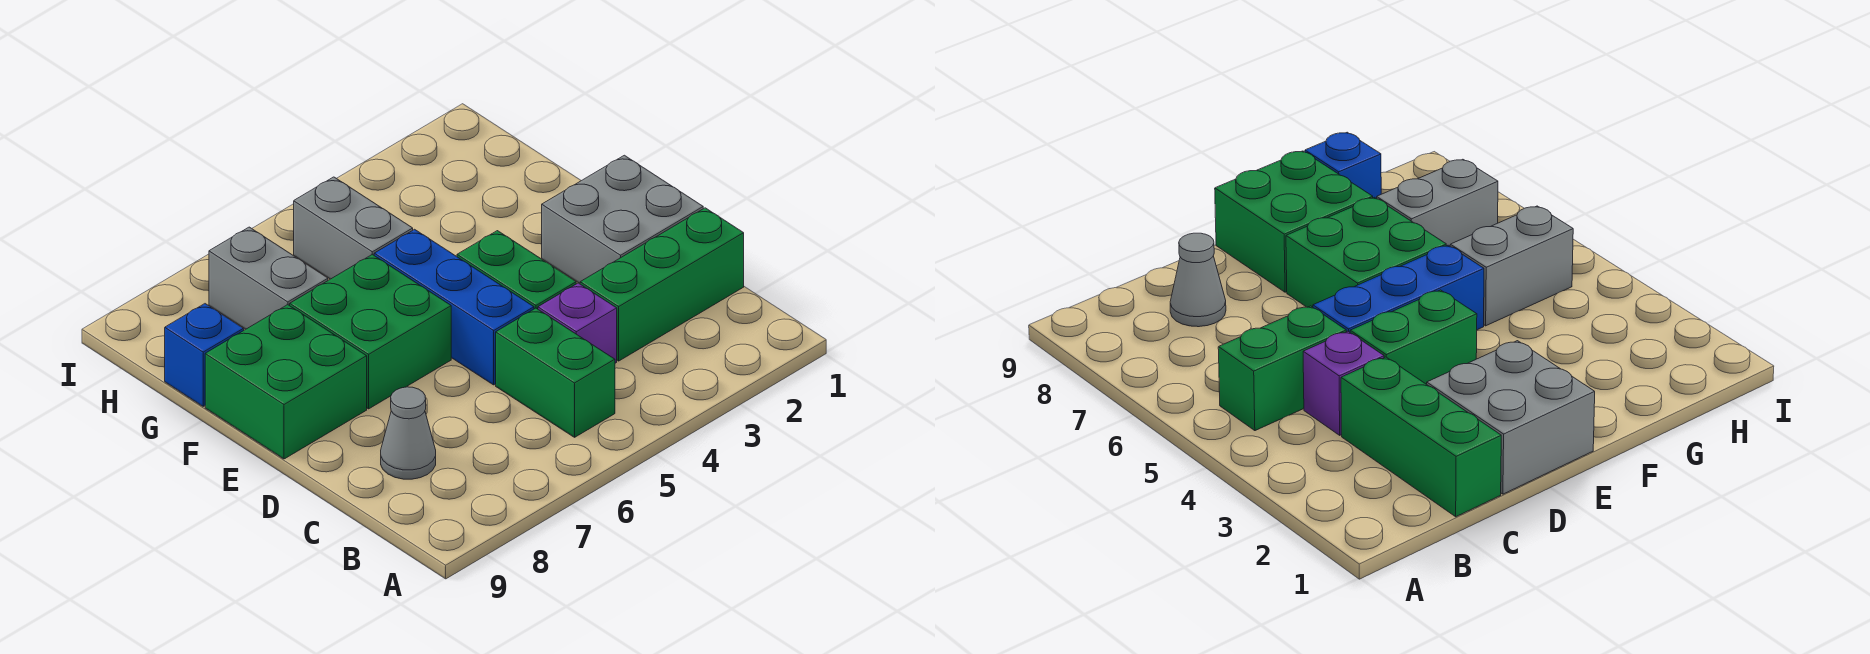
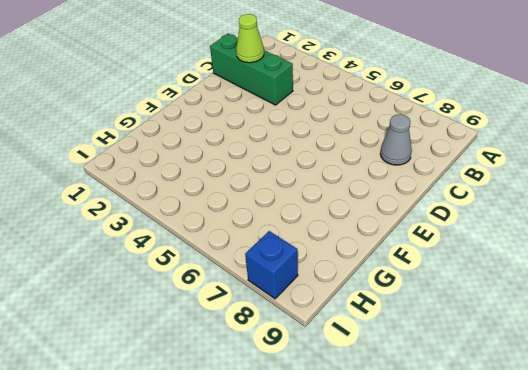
lime 1x1 cone [236,14,264,63] -> none
blue 1x1 brick [245,231,298,299] -> blue 1x1 brick moved to [165,304,244,406]
none -> green 1x2 brick [496,308,615,437]
none -> purple 1x1 brick [538,283,617,363]
none -> grey 2x2 brick [542,155,703,283]

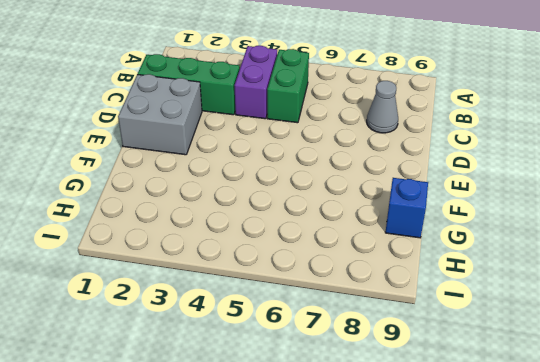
purple 1x2 brick [234,46,277,119] -> purple 1x1 brick [538,283,617,363]
none -> green 1x2 brick [457,231,576,309]
none -> blue 1x3 brick [374,229,534,385]
none -> green 2x2 brick [290,254,451,409]

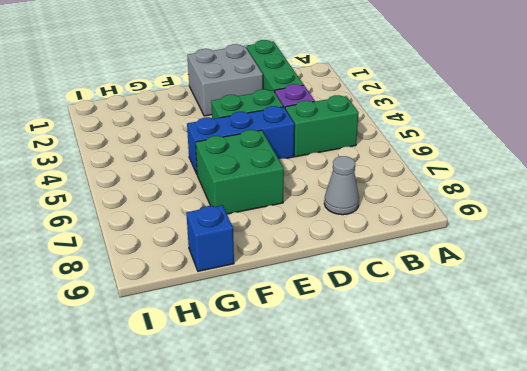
none -> green 2x2 brick [205,305,367,459]
none -> grey 1x2 brick [294,177,413,279]
none -> grey 1x2 brick [209,227,328,329]

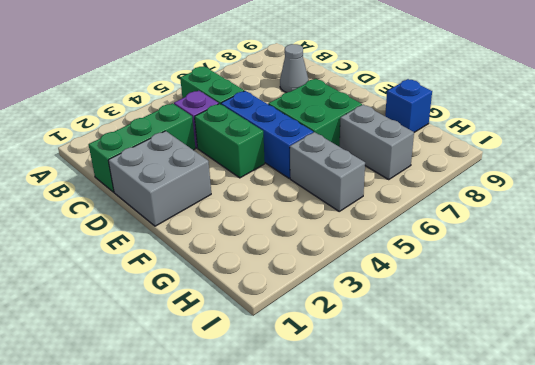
none -> green 2x2 brick [205,305,367,459]

